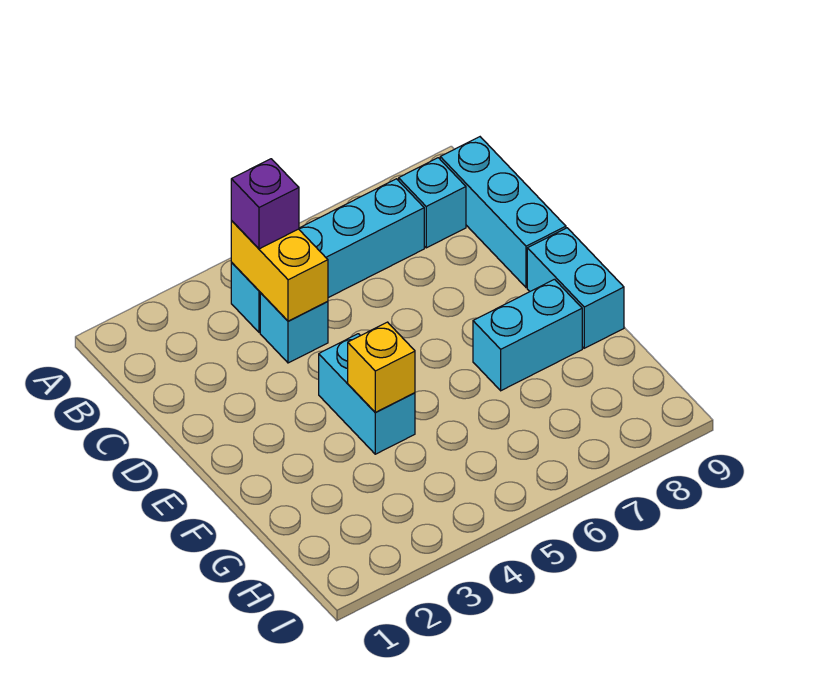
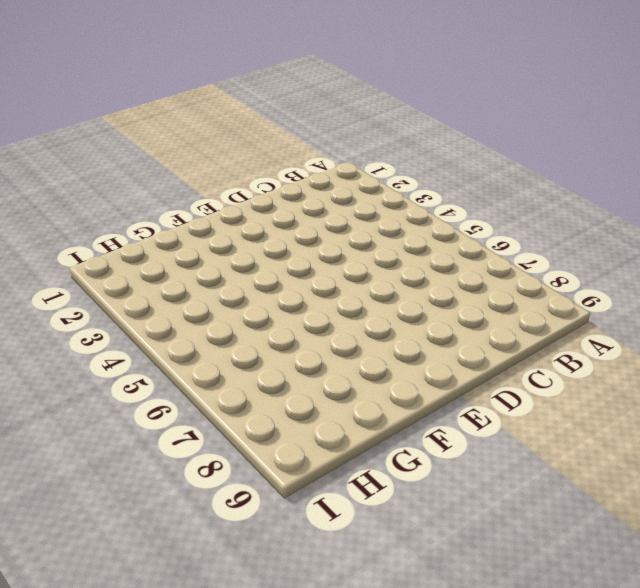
none -> cyan 1x4 brick [231,179,424,333]
none -> cyan 1x1 brick [399,158,466,248]

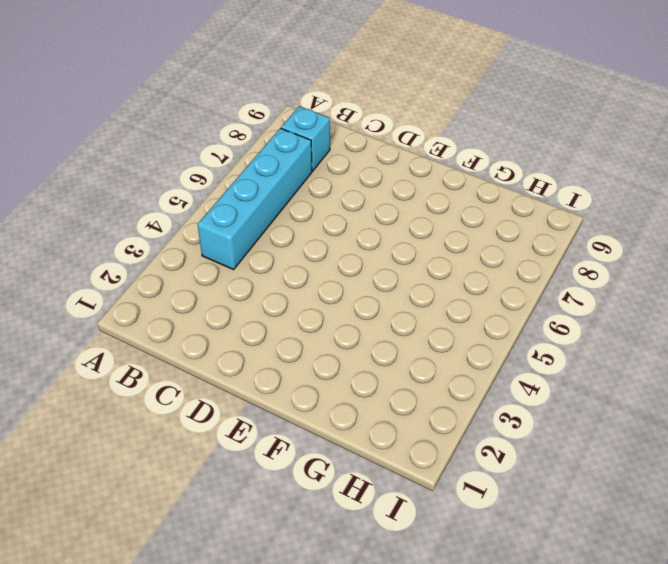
none -> cyan 1x3 brick [440,137,566,288]
none -> cyan 1x1 brick [260,293,328,363]

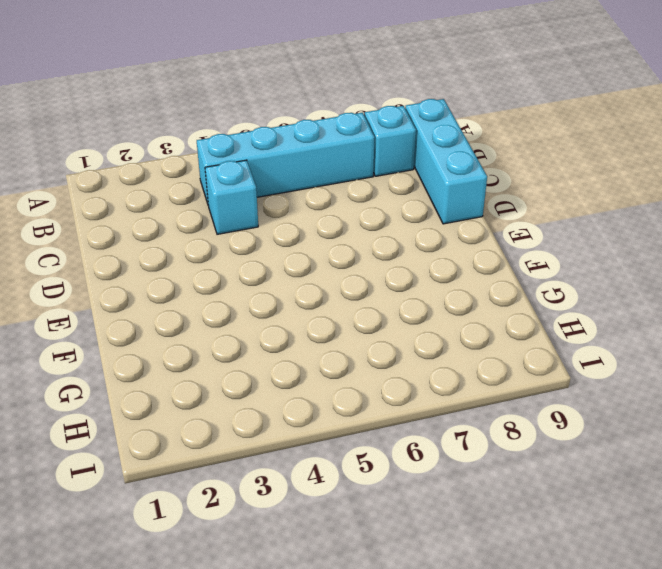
none -> cyan 1x2 brick [319,334,415,454]
none -> cyan 1x2 brick [527,228,624,348]

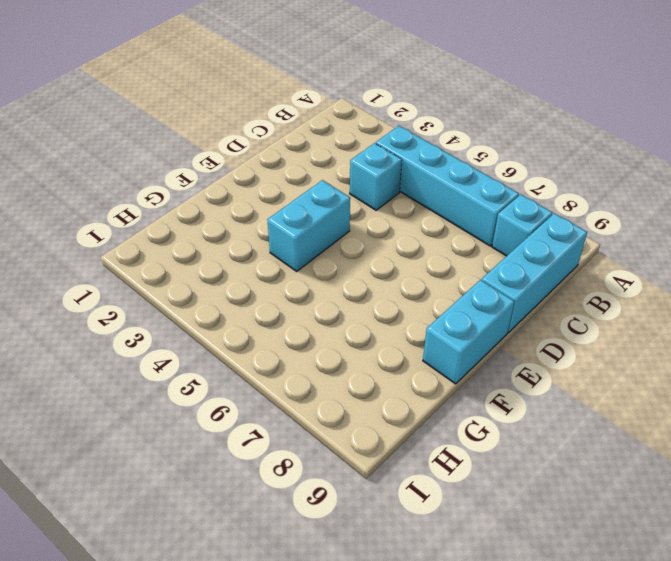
none -> cyan 1x2 brick [473,279,582,391]
none -> yellow 1x2 brick [231,221,328,321]

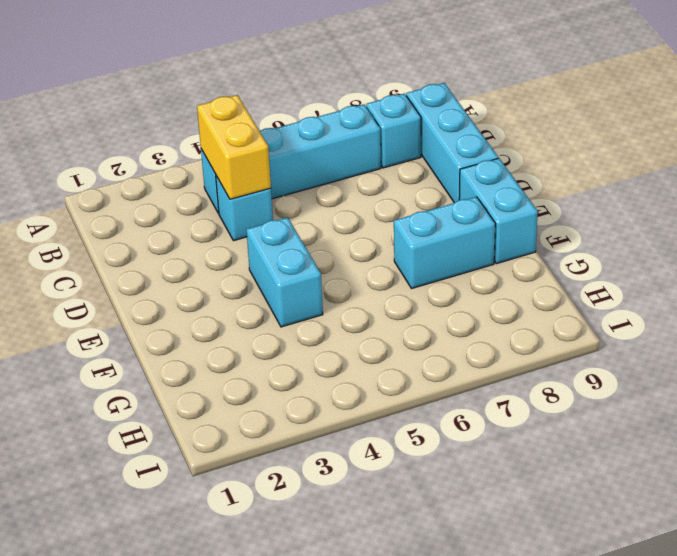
none -> yellow 1x1 brick [348,322,415,412]
none -> purple 1x1 brick [231,159,299,249]

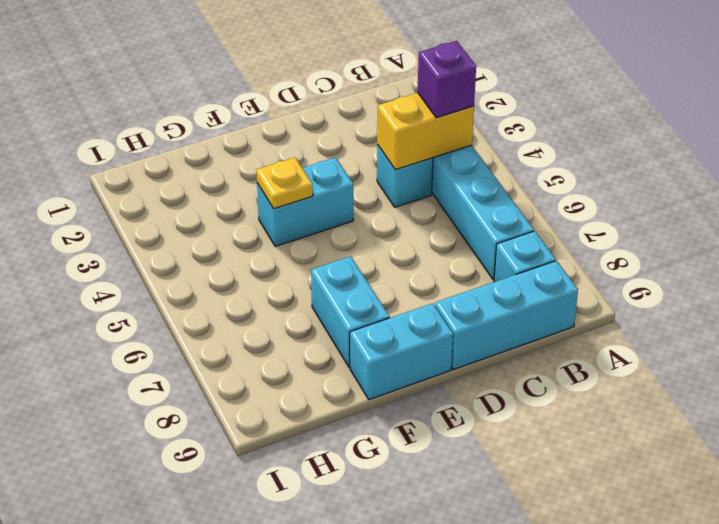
yellow 1x1 plate [256,157,313,209] -> yellow 1x1 brick [348,322,415,412]

